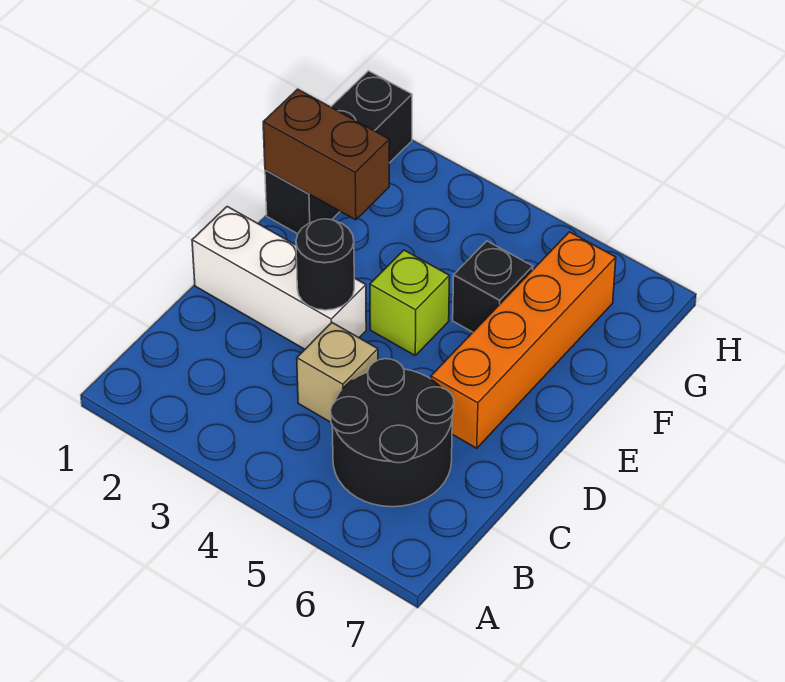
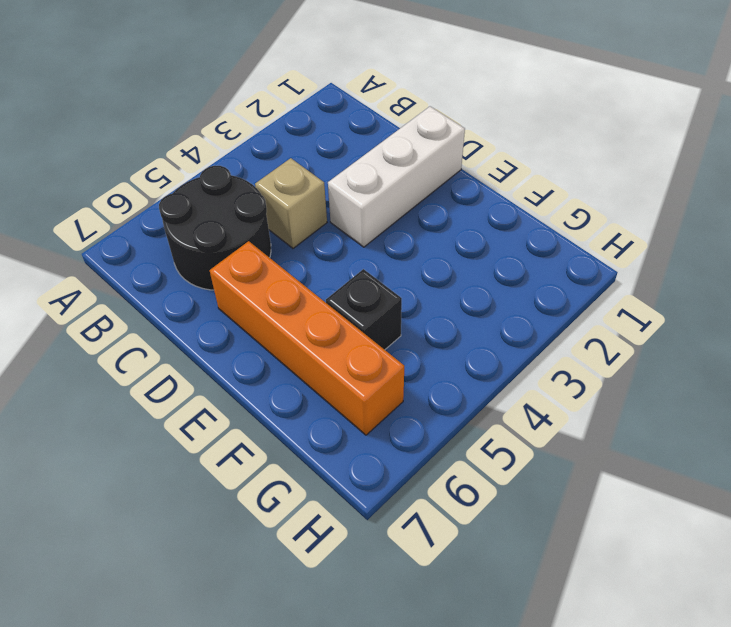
none -> lime 1x1 brick [370,250,450,355]
none -> black 1x3 brick [265,71,412,234]

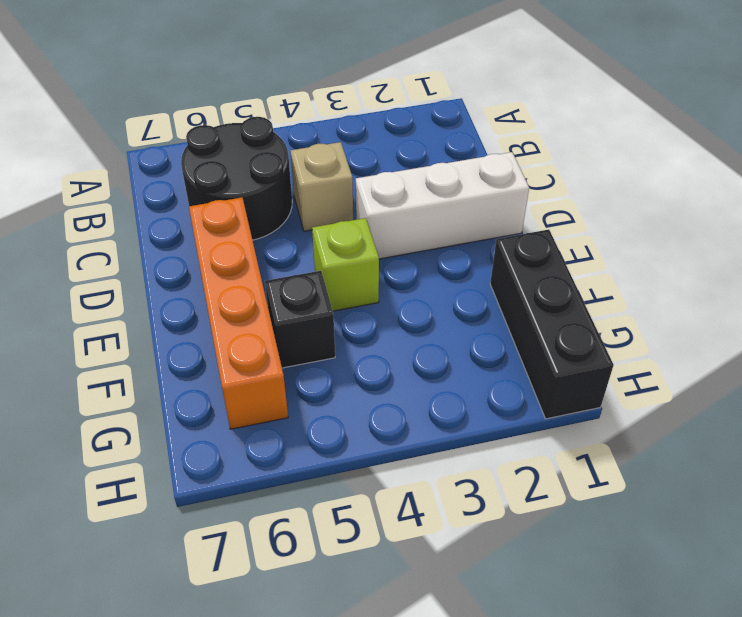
none -> black 1x1 round brick [296,219,354,310]
none -> brown 1x2 brick [263,89,389,220]

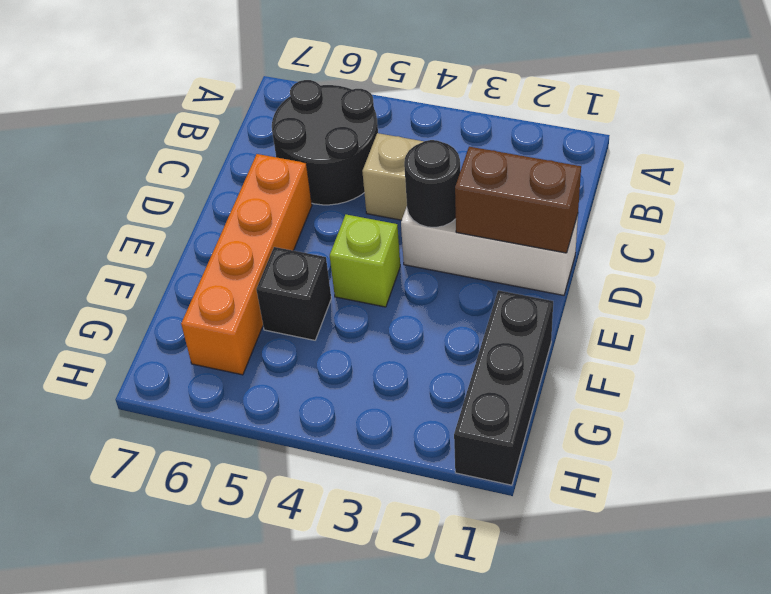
brown 1x2 brick [455,147,581,253] -> brown 1x2 brick moved to [263,89,389,220]

